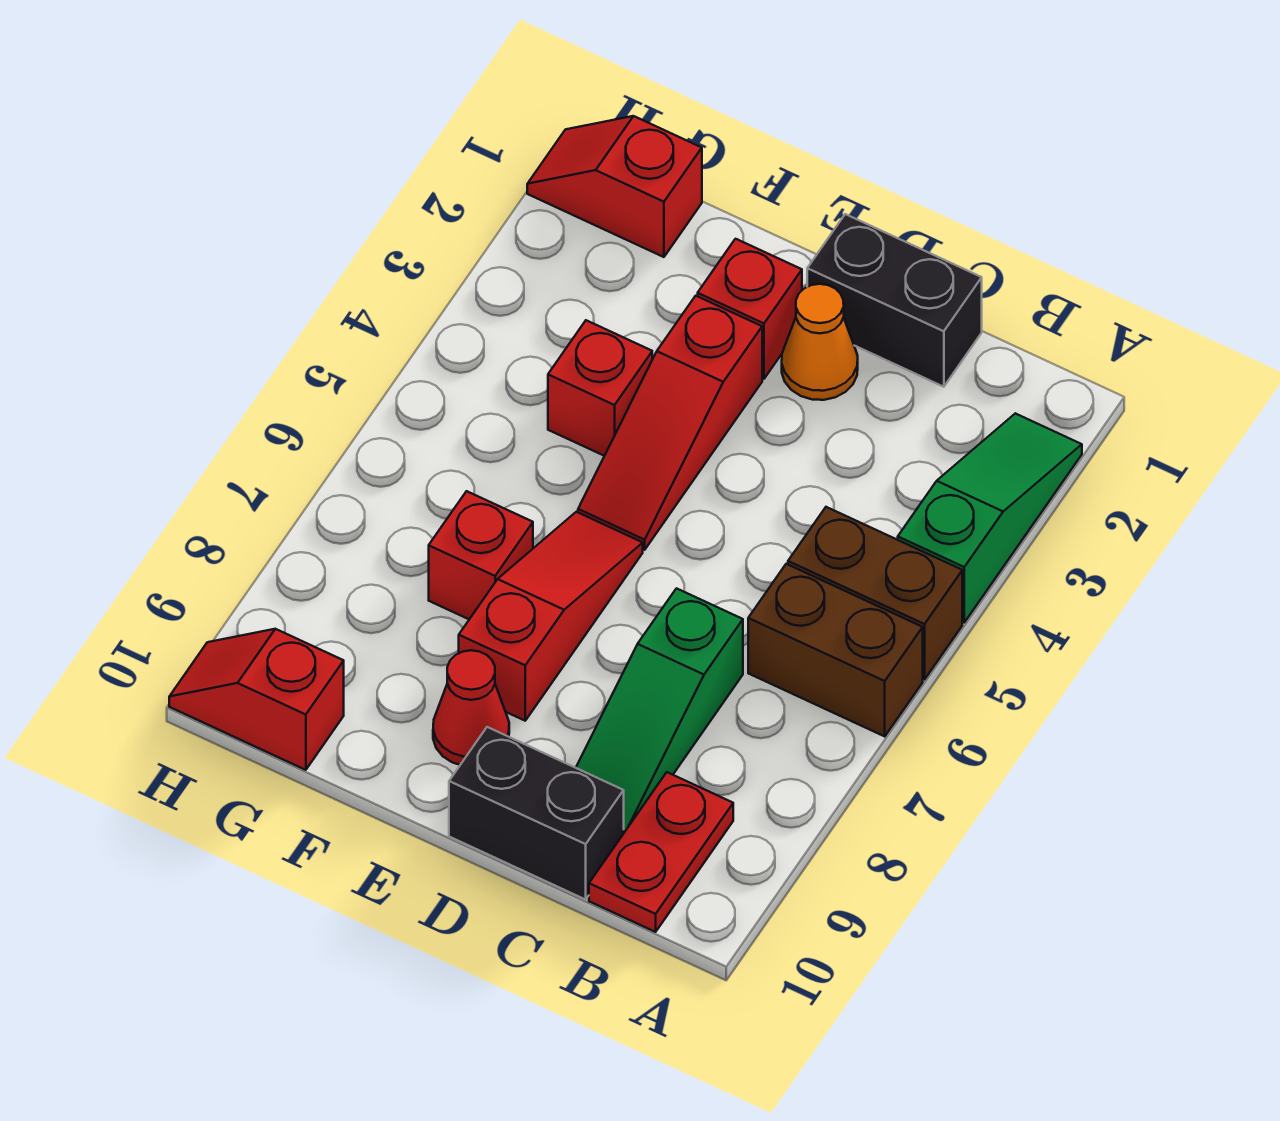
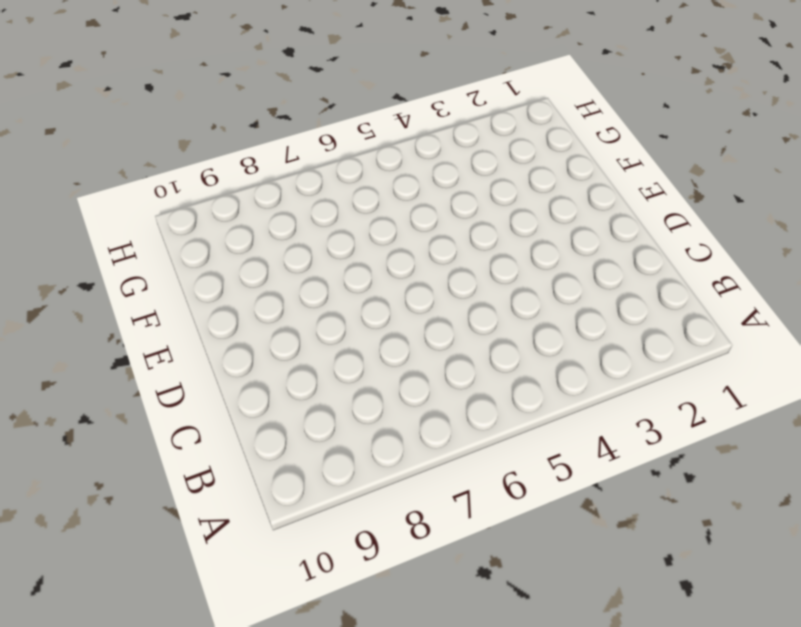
none -> green 1x3 slope [898,413,1082,622]
none -> brown 1x2 brick [788,507,962,679]
none -> brown 1x2 brick [748,564,923,736]

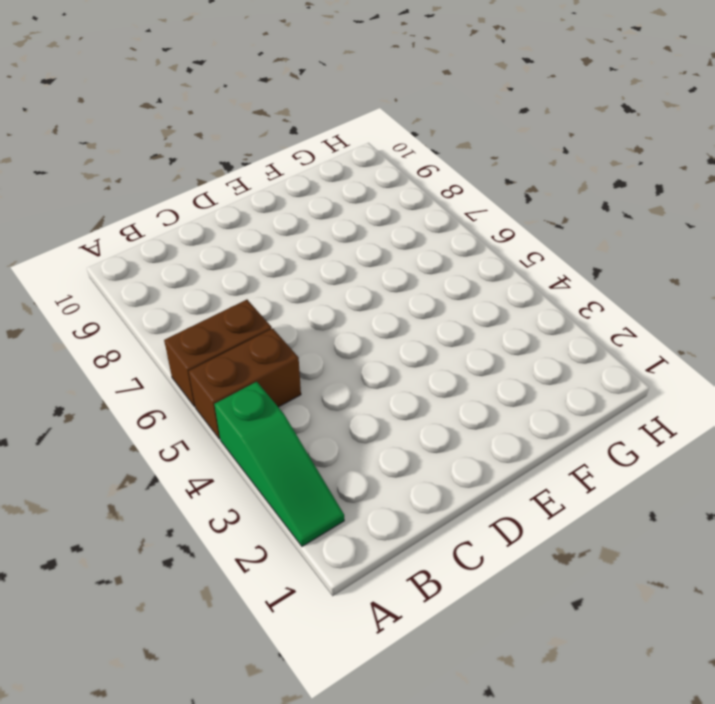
none -> red 1x2 plate [589,772,733,932]
none -> black 1x2 brick [807,214,982,387]
none -> green 1x3 slope [576,588,743,832]

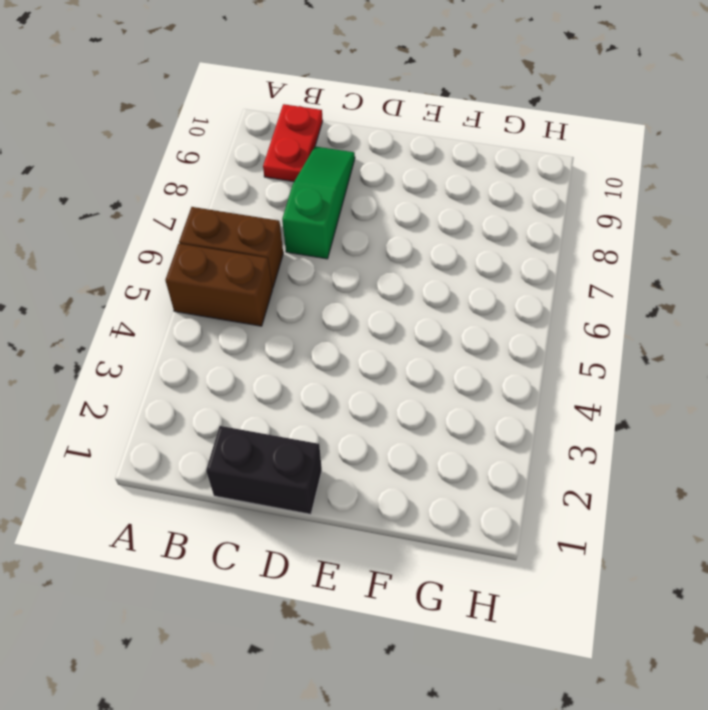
none -> green 1x3 slope [898,413,1082,622]
none -> black 1x2 brick [449,727,624,900]
none -> orange 1x1 cone [782,284,858,400]

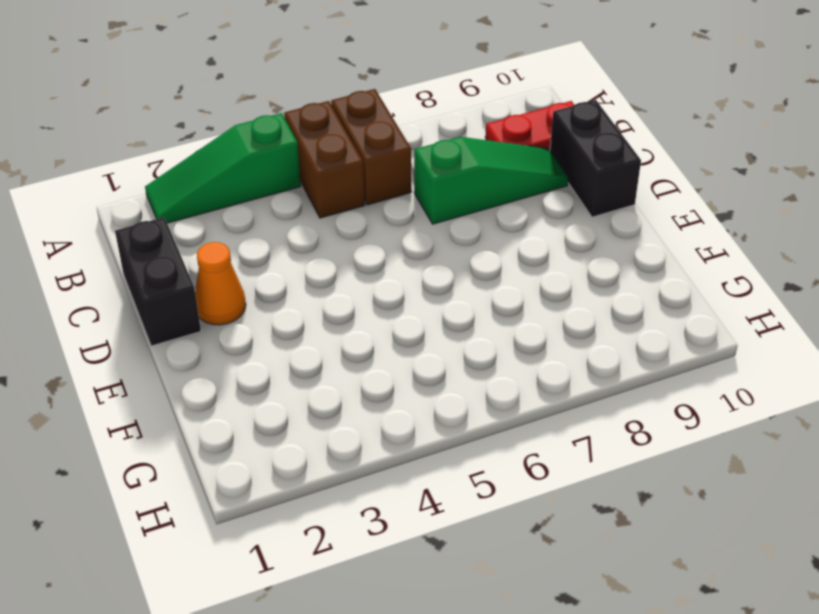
none -> red 1x1 brick [698,239,802,379]
none -> red 1x3 slope [578,296,762,550]
none -> red 1x3 slope [459,512,643,721]

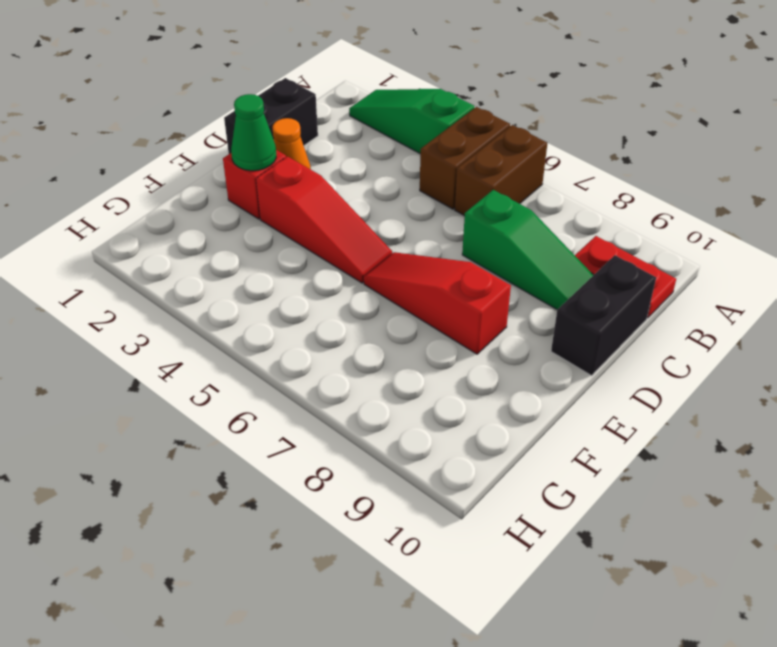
green 1x1 cone [231,94,276,171] -> none
none -> red 1x1 cone [433,650,509,765]
none -> red 1x1 brick [548,320,652,456]
none -> red 1x1 brick [429,491,533,619]

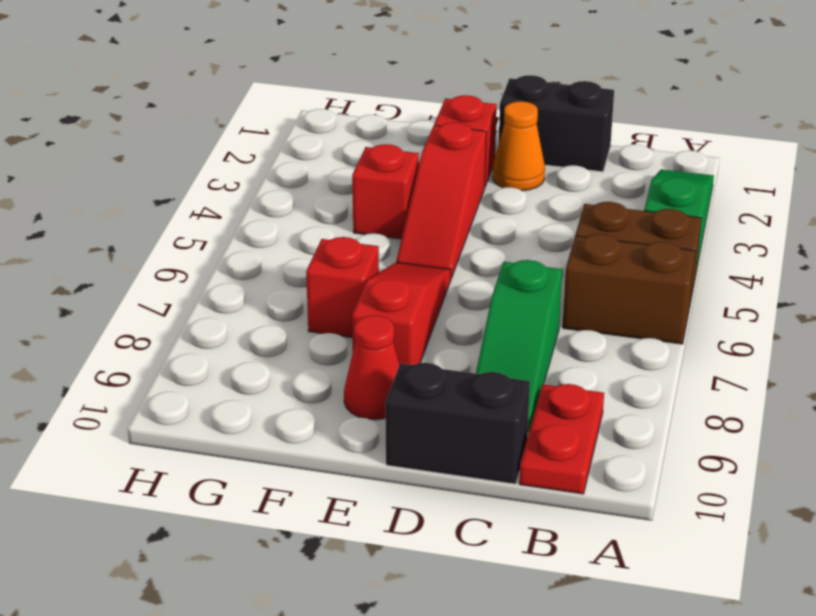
none -> red 1x2 slope [527,116,702,257]
none -> red 1x2 slope [169,629,344,770]

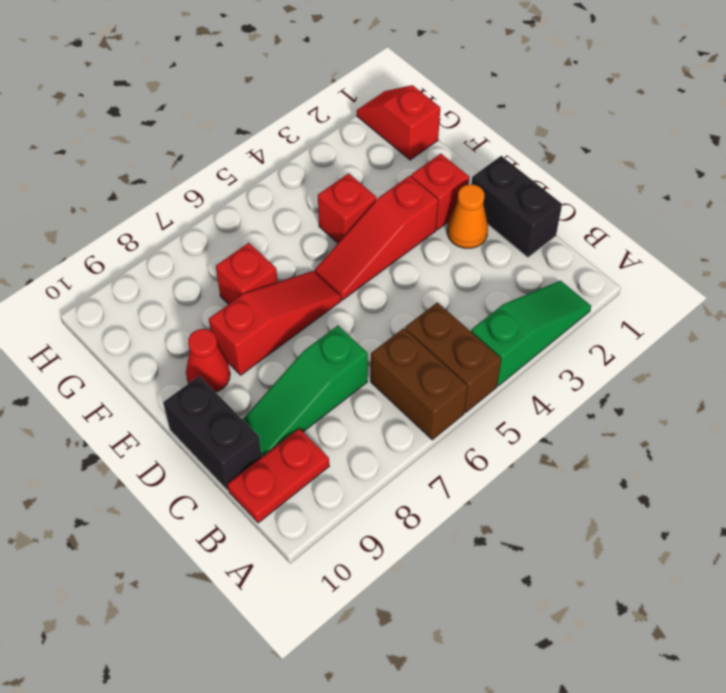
none -> red 1x2 slope [169,629,344,770]

